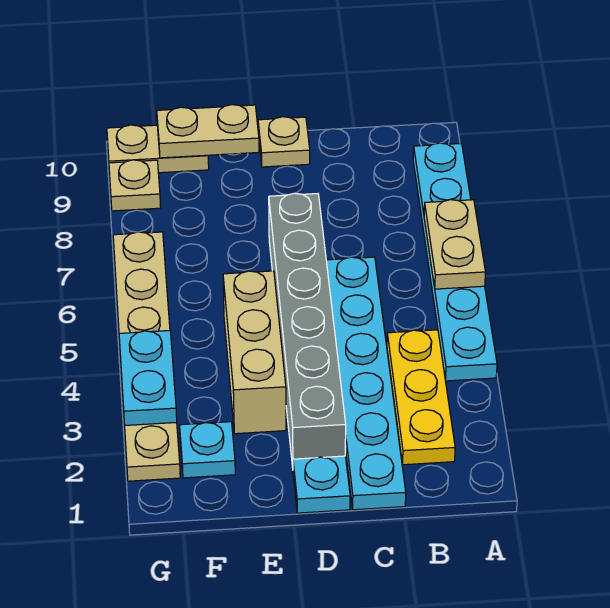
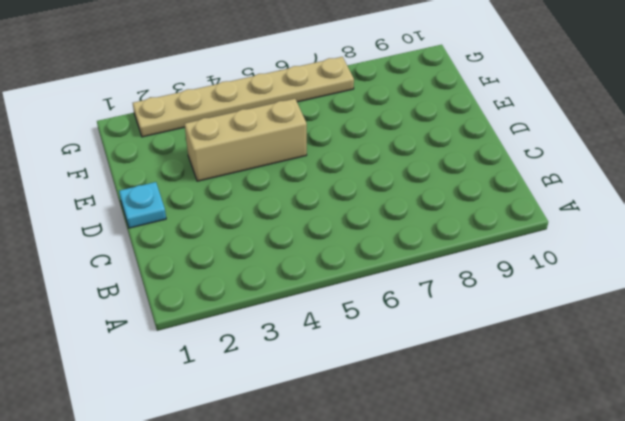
none -> cyan 1x6 plate [413,143,497,381]
none -> yellow 1x3 plate [387,330,455,465]
none -> cyan 1x6 plate [326,257,406,510]

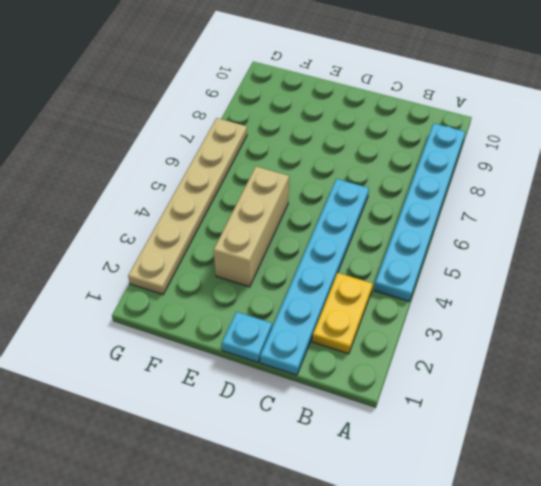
yellow 1x2 plate [312,273,373,354] -> yellow 1x3 plate [387,330,455,465]
none -> grey 1x6 brick [269,193,346,467]
none -> tan 1x1 plate [258,117,310,167]
none -> cyan 1x1 plate [180,422,235,478]

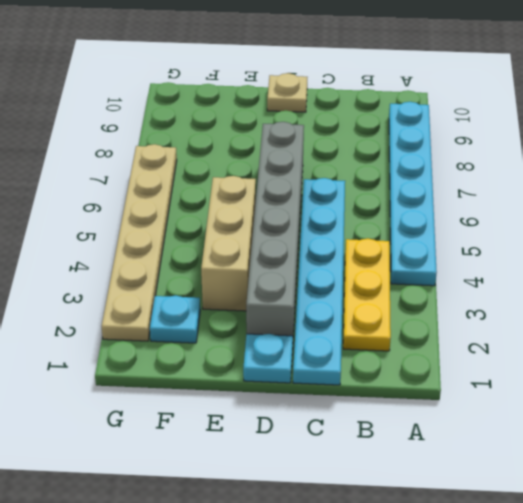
none -> tan 1x2 plate [107,125,209,173]
none -> tan 1x1 plate [109,160,161,211]
none -> tan 1x2 plate [424,200,486,289]

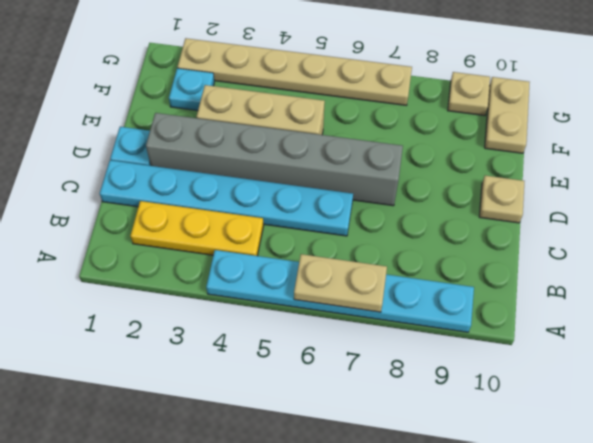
none -> tan 1x2 plate [157,105,259,158]
none -> cyan 1x2 plate [119,331,177,425]

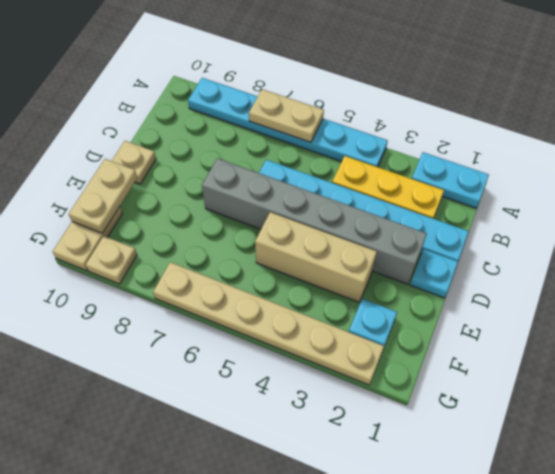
cyan 1x2 plate [412,152,489,208] -> cyan 1x2 plate moved to [119,331,177,425]

